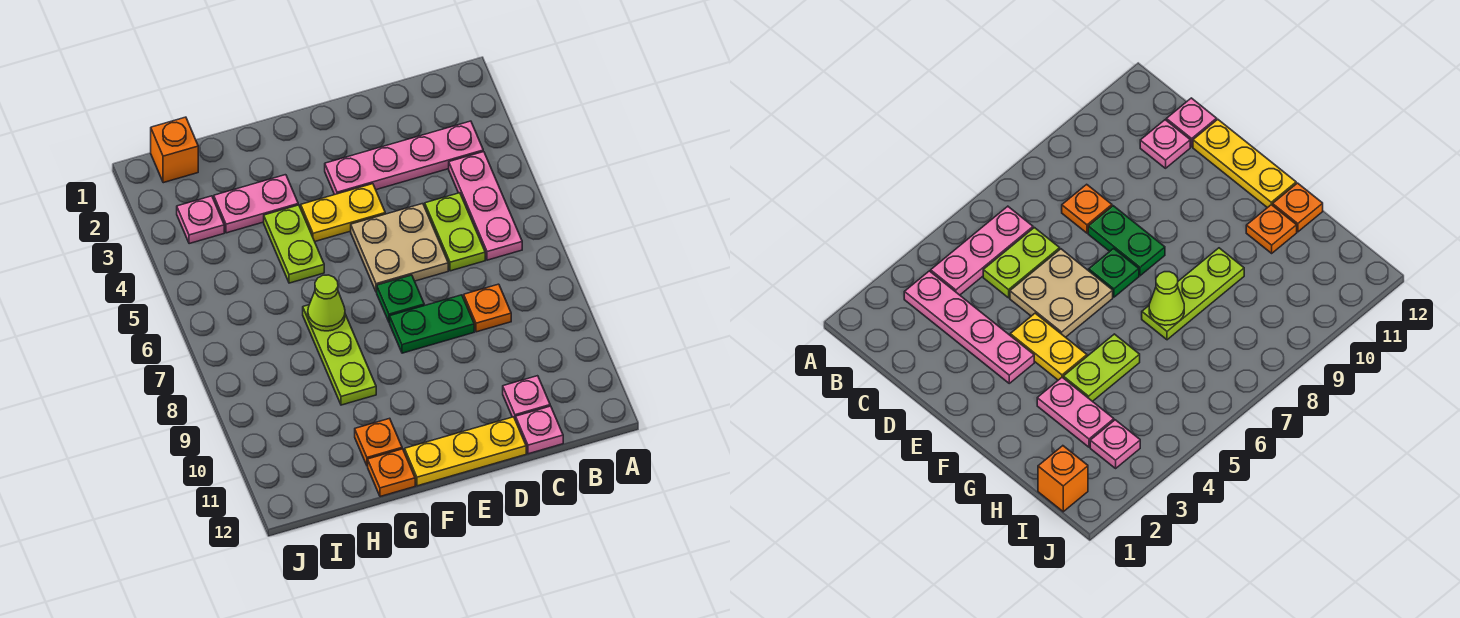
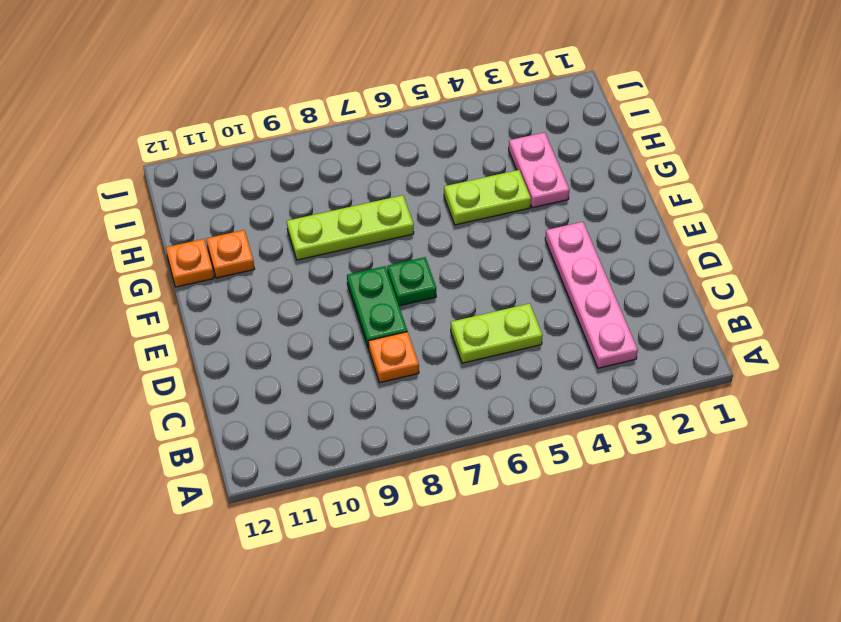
none -> pink 1x3 plate [449,152,522,260]
none -> pink 1x1 plate [503,376,550,420]
none -> pink 1x1 plate [516,406,563,454]

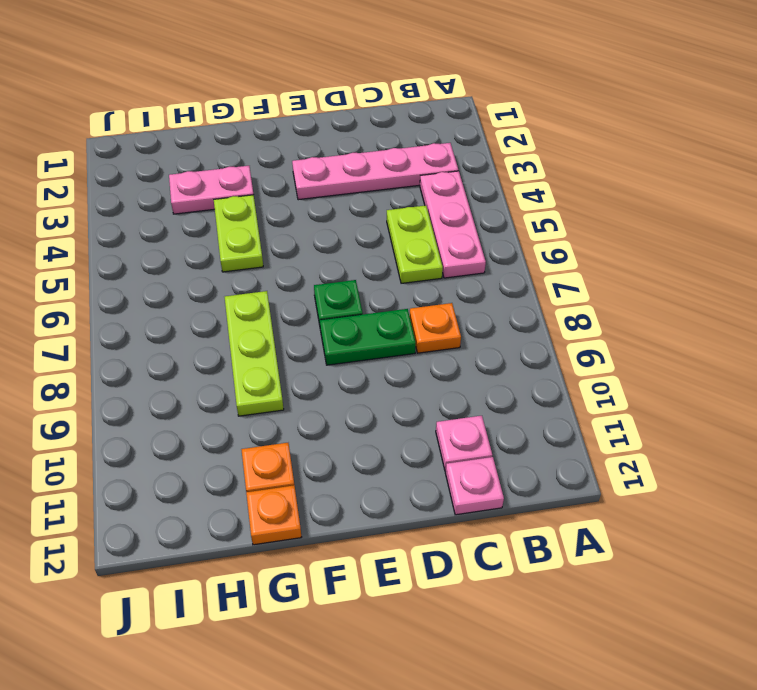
none -> tan 2x2 plate [351,204,448,292]
none -> yellow 1x3 plate [405,417,526,486]
none -> yellow 1x2 plate [301,184,385,241]

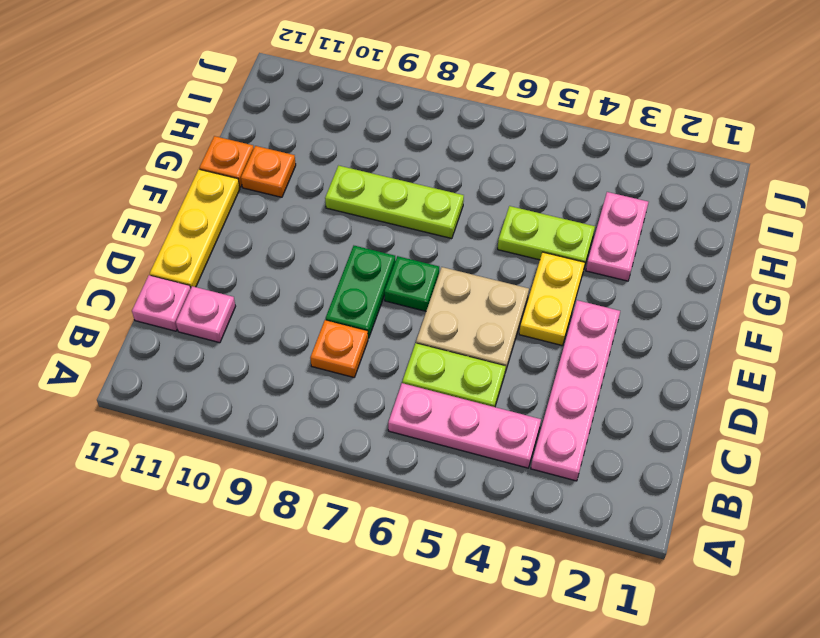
none -> orange 1x1 brick [151,117,198,183]
none -> pink 1x1 plate [177,196,224,244]
none -> lime 1x1 cone [308,275,345,331]

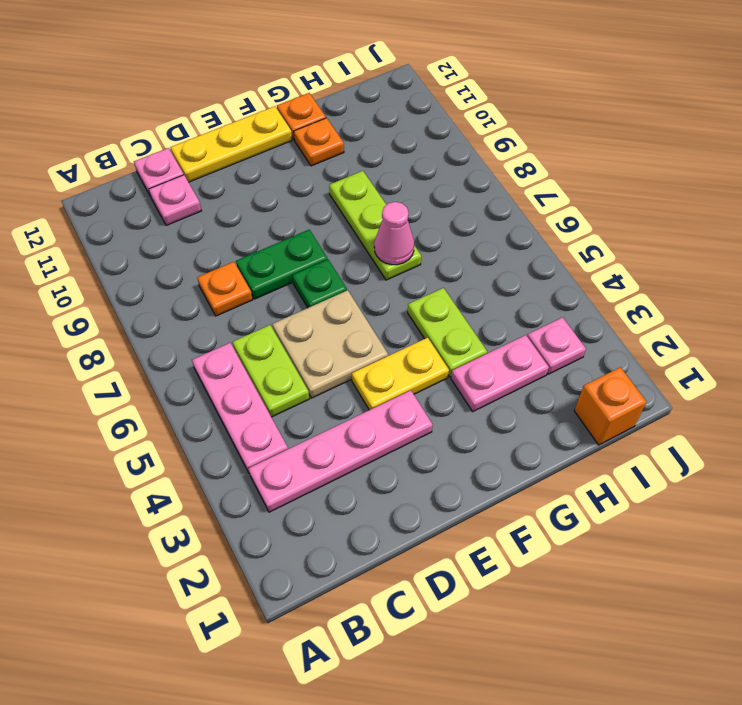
pink 1x1 cone [374,202,414,265] -> lime 1x1 cone [308,275,345,331]

